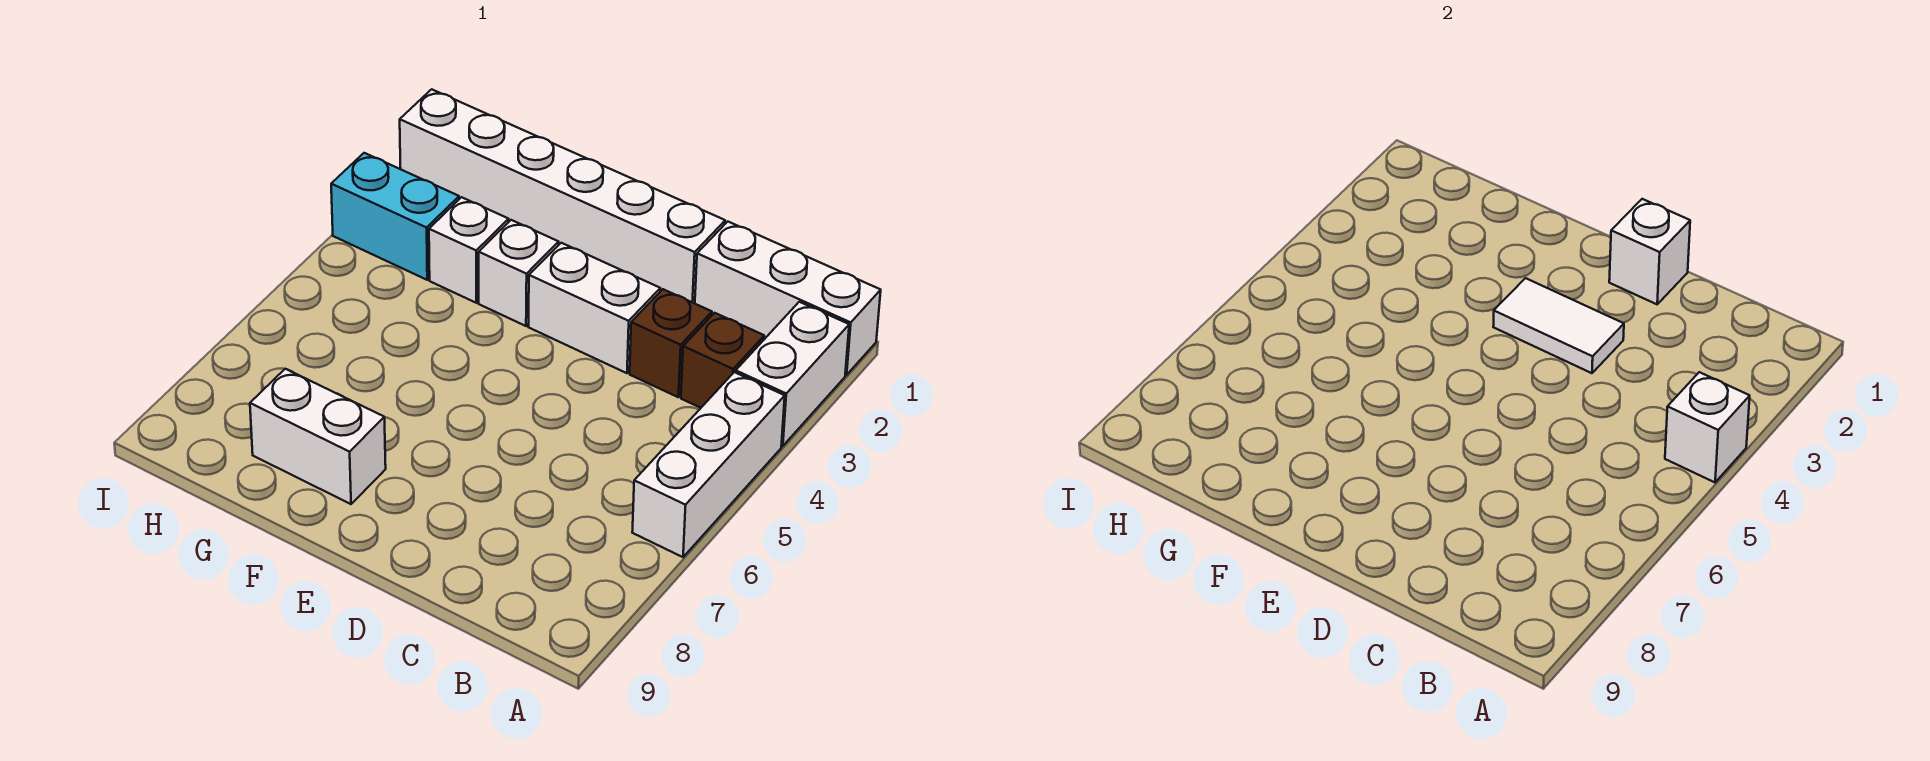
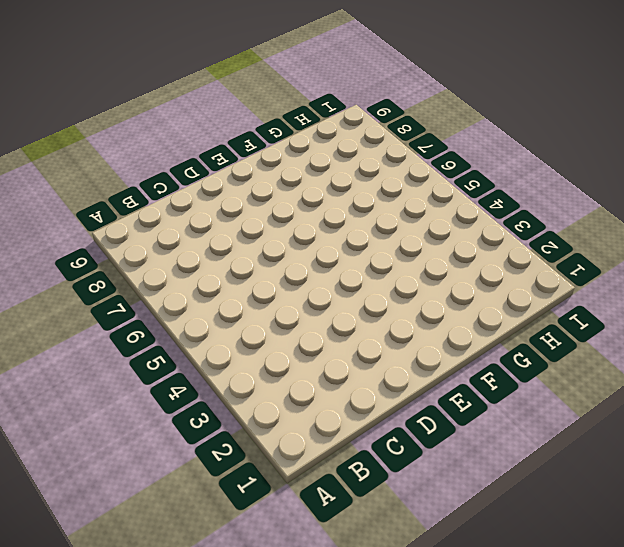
none -> white 1x3 brick [695,222,881,375]
none -> white 1x2 brick [736,302,849,446]
none -> white 1x3 brick [632,372,785,557]

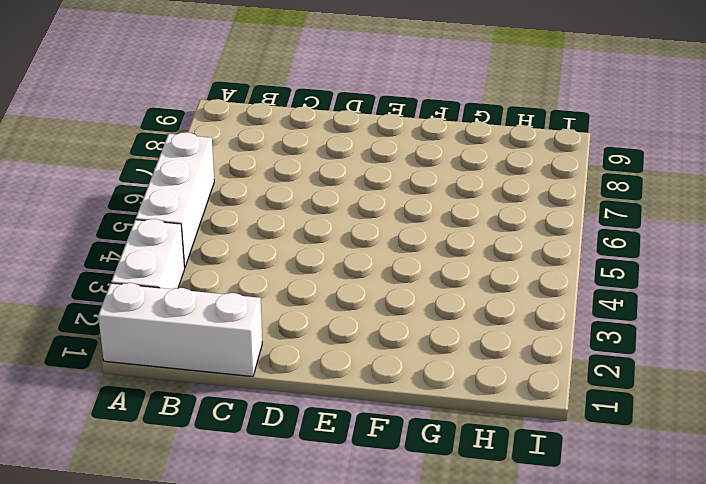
none -> brown 1x1 brick [681,313,764,408]
none -> brown 1x1 brick [630,289,712,397]
none -> white 1x6 brick [400,89,725,303]

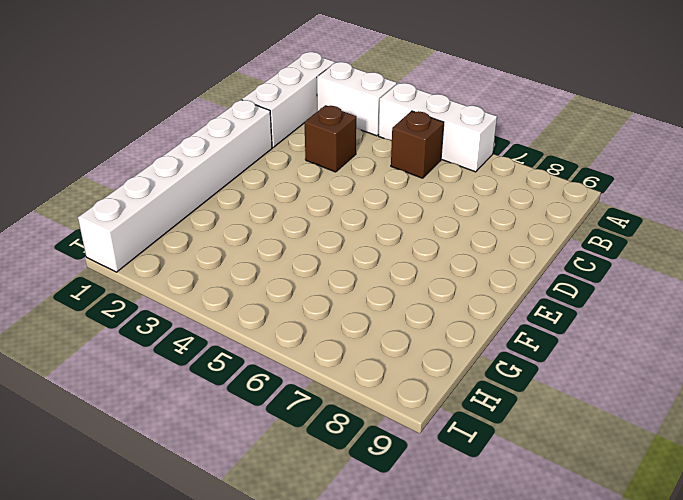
brown 1x1 brick [391,111,444,178] -> brown 1x1 brick moved to [681,313,764,408]
none -> white 1x2 brick [528,243,660,373]
none -> white 1x1 brick [479,220,559,326]
none -> white 1x2 brick [250,369,386,504]

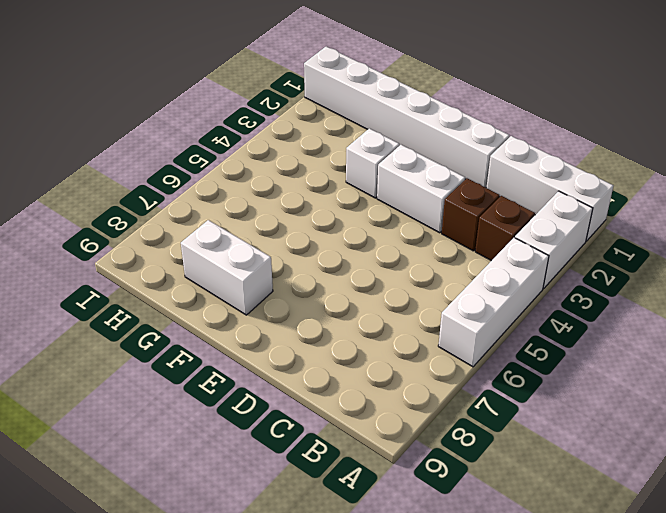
none -> white 1x1 brick [429,197,509,303]
none -> cyan 1x2 brick [331,153,459,280]
none -> white 1x1 brick [1665,372,1750,482]

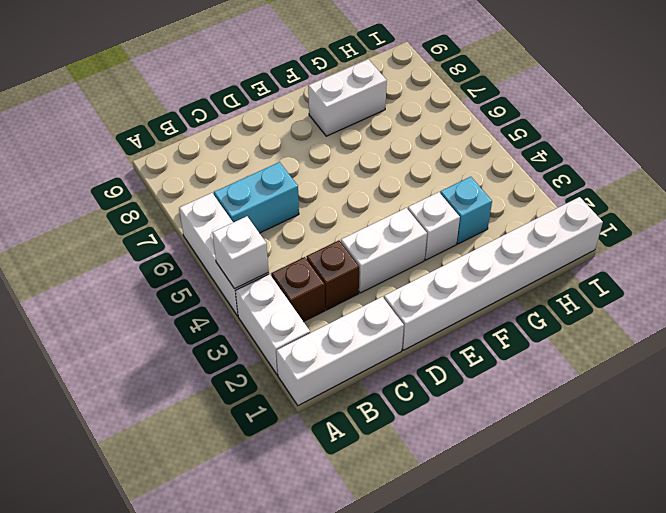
cyan 1x2 brick [214,162,299,233] -> cyan 1x2 brick moved to [331,153,459,280]
cyan 1x1 brick [440,177,492,244] -> white 1x1 brick [429,197,509,303]
none -> white 1x1 brick [1609,199,1690,304]
none -> white 1x2 tile [1493,278,1624,373]

